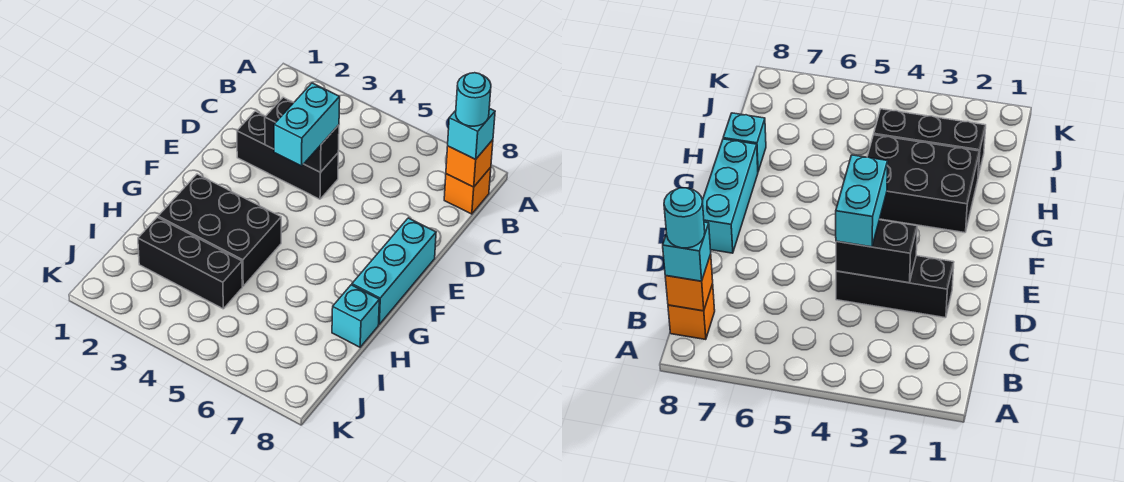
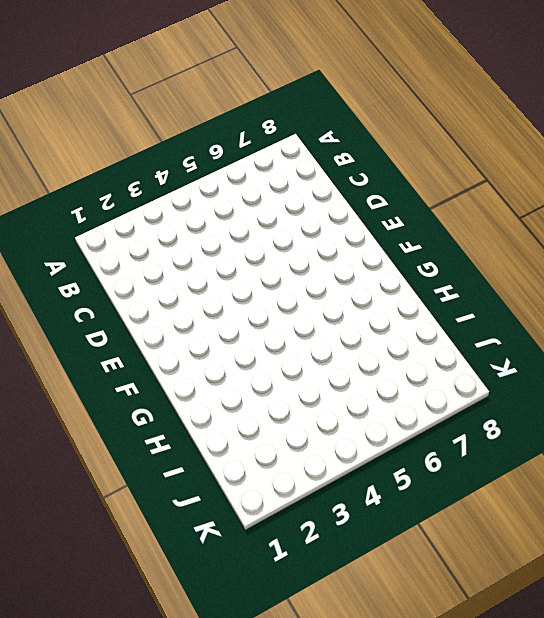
none -> orange 1x1 brick [444,167,491,214]
none -> black 1x3 brick [237,111,338,199]

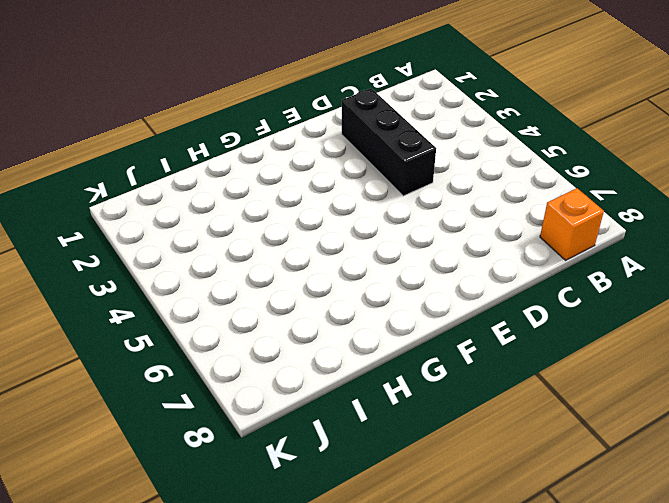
none -> cyan 1x3 brick [352,218,436,324]
none -> black 2x3 brick [158,174,281,286]

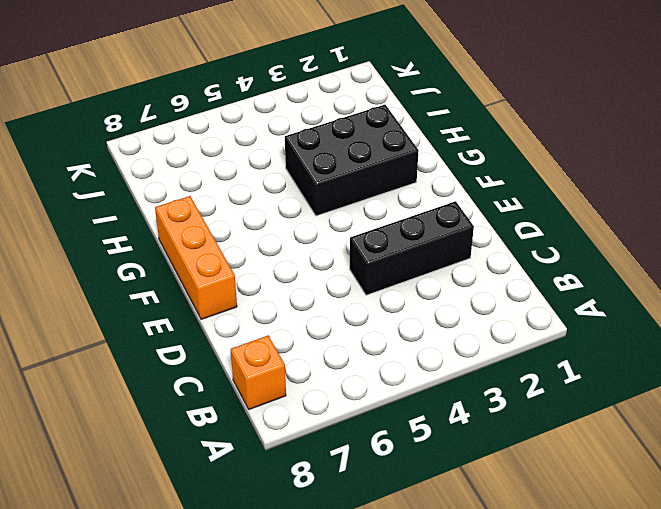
orange 1x3 brick [155,196,237,319] -> cyan 1x3 brick [352,218,436,324]
none -> cyan 1x1 brick [332,285,379,347]
none -> black 1x3 brick [138,217,242,309]

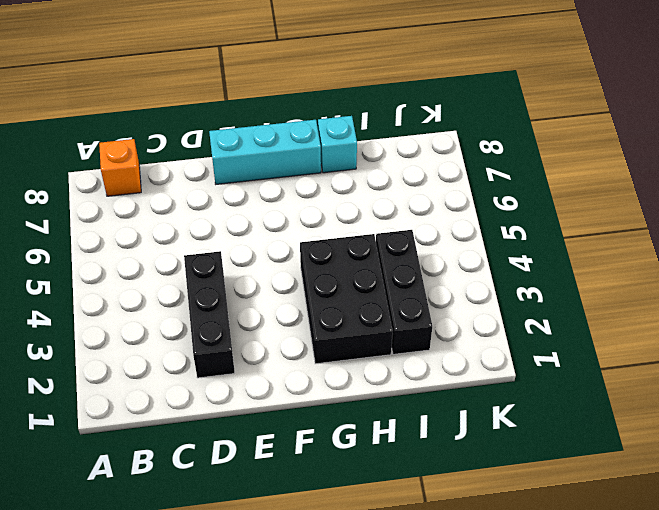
none -> orange 1x1 brick [446,140,493,187]
none -> black 1x2 brick [265,97,339,172]

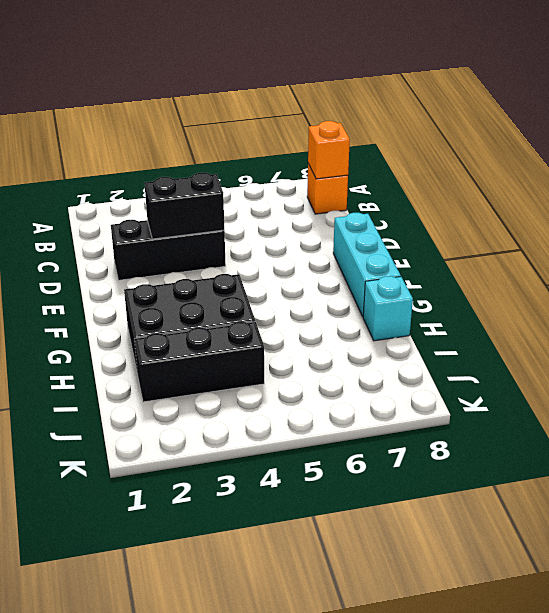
none -> cyan 1x1 brick [448,108,495,159]
none -> cyan 1x2 brick [274,83,340,166]

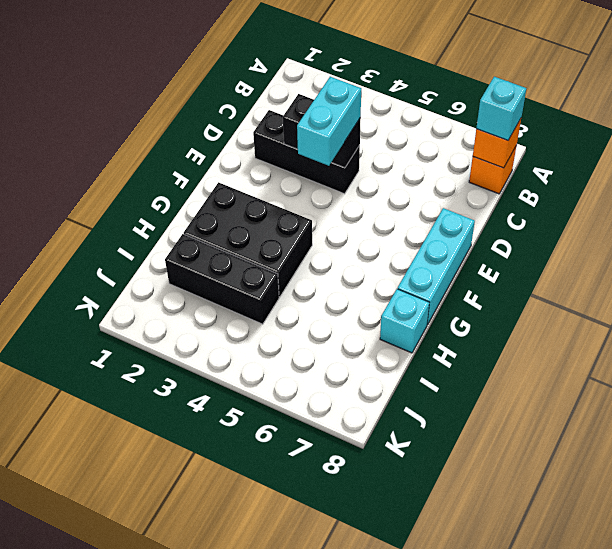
none -> cyan 1x1 round brick [456,73,491,126]

